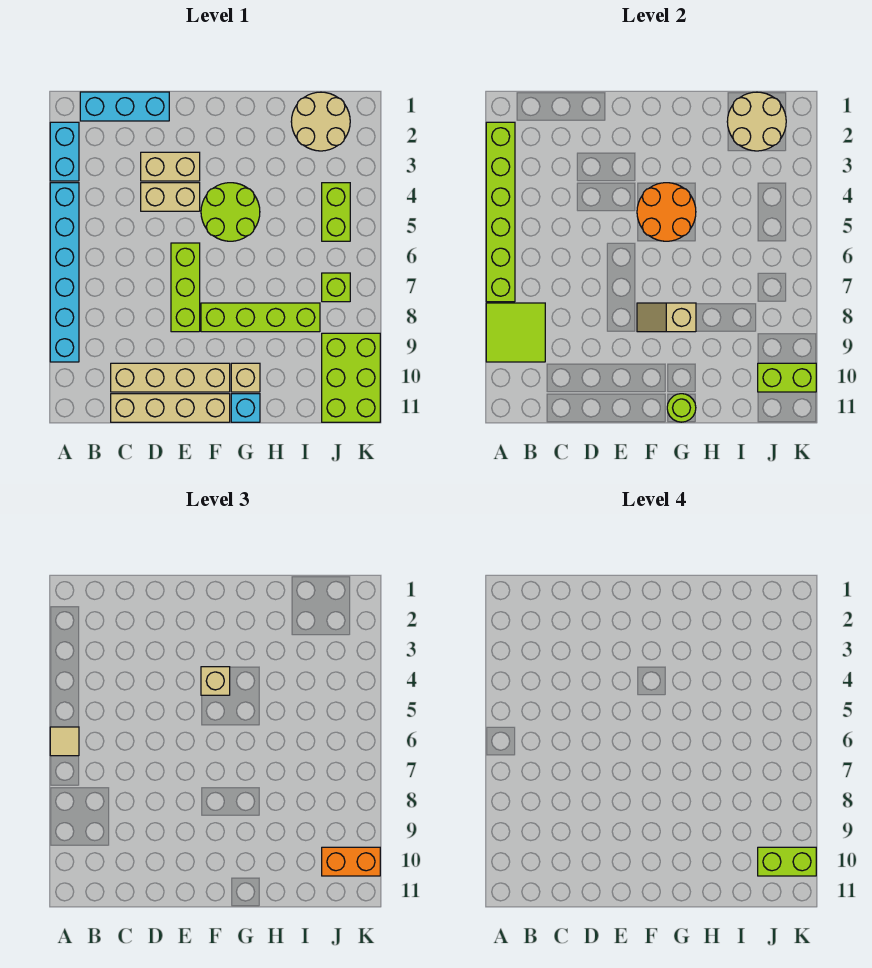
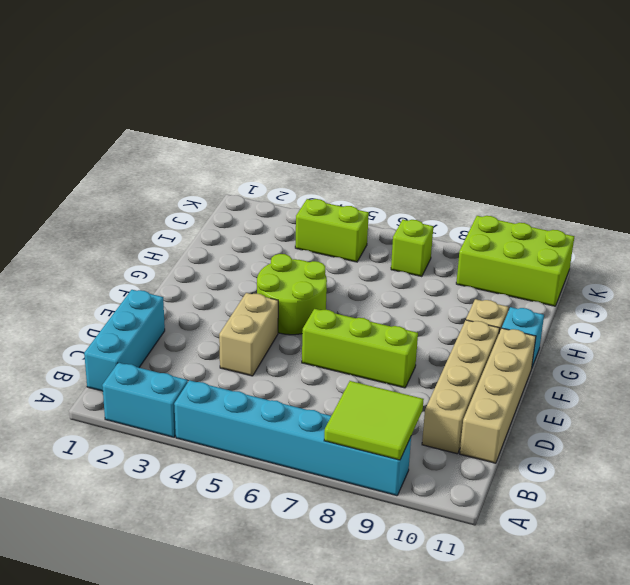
none -> tan 1x2 brick [141,152,200,181]
none -> lime 1x4 brick [201,303,320,332]
none -> tan 2x2 round brick [291,92,350,151]

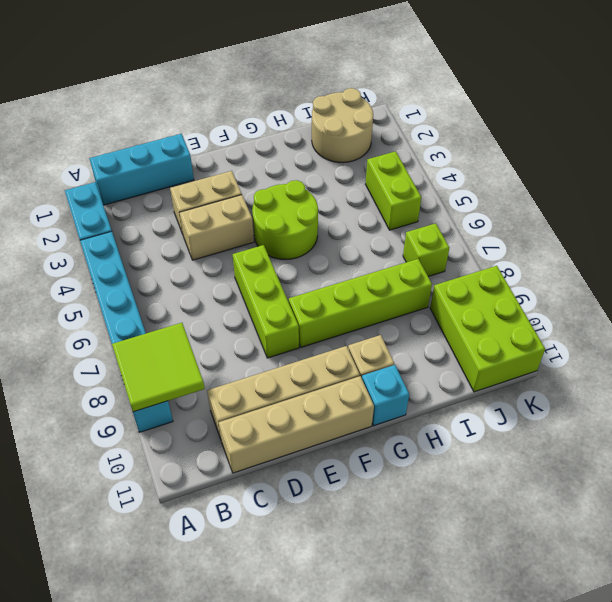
none -> lime 1x6 brick [486,122,515,302]
none -> orange 2x2 round brick [637,183,696,241]
none -> tan 1x2 slope [637,303,696,332]

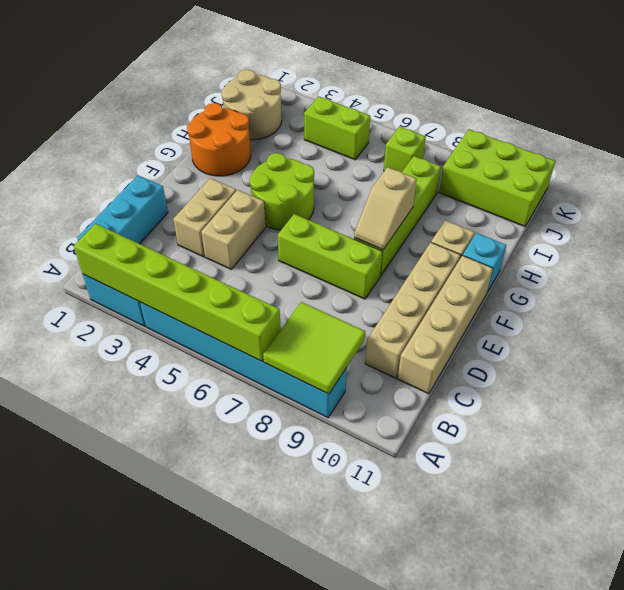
orange 2x2 round brick [187,103,251,176] -> orange 2x2 round brick moved to [637,183,696,241]
none -> lime 1x1 round brick [667,394,696,422]
none -> tan 2x2 round brick [727,92,786,151]
none -> lime 1x2 brick [758,363,816,392]

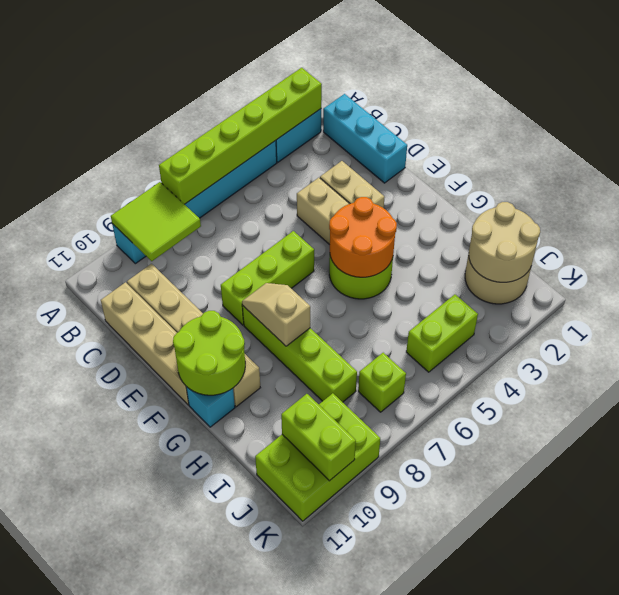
lime 2x2 round brick [173,311,245,395] -> lime 1x1 round brick [667,394,696,422]
none -> tan 1x1 tile [50,727,79,756]
none -> tan 1x1 brick [201,667,230,695]
none -> orange 1x2 brick [322,847,380,876]

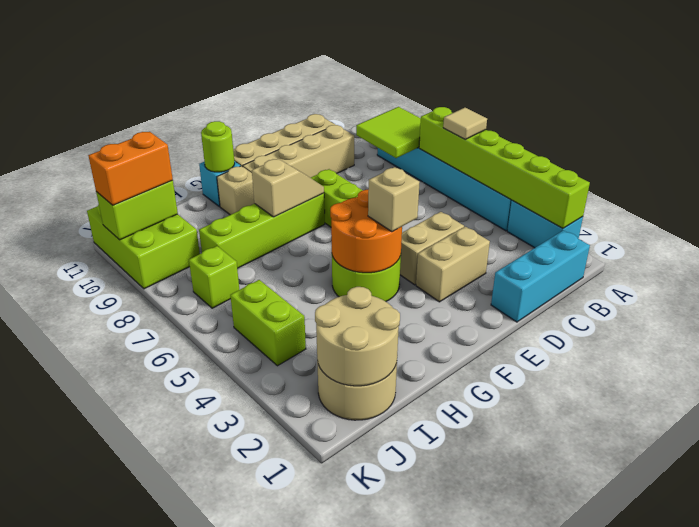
none -> lime 1x2 brick [758,847,816,876]

